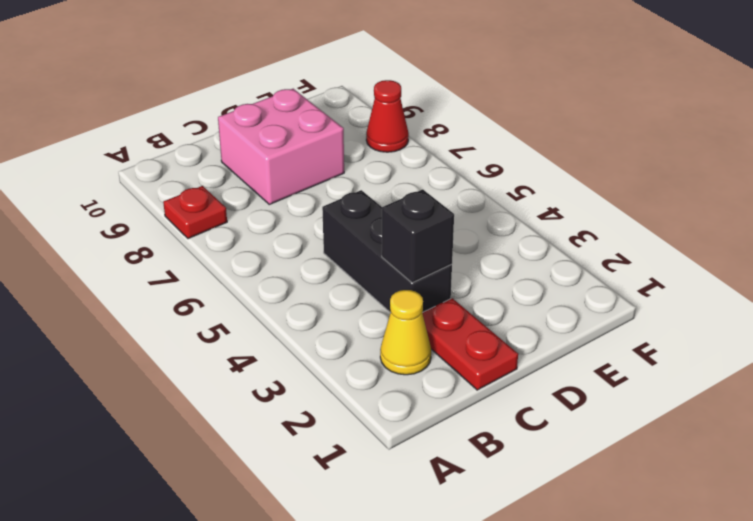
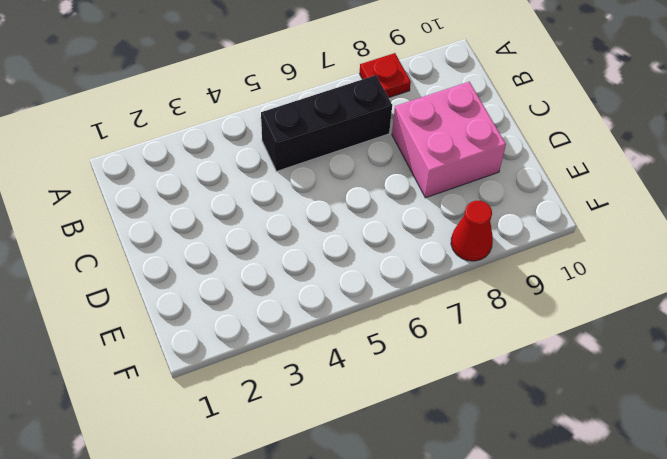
black 1x3 brick [261,75,392,171] -> black 1x3 brick moved to [322,190,452,313]
none -> yellow 1x1 cone [380,290,431,375]
none -> red 1x2 plate [422,298,518,390]

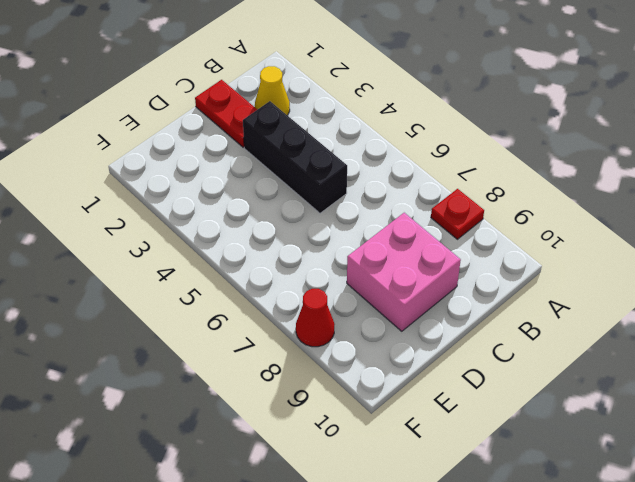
none -> black 1x1 brick [382,189,454,283]

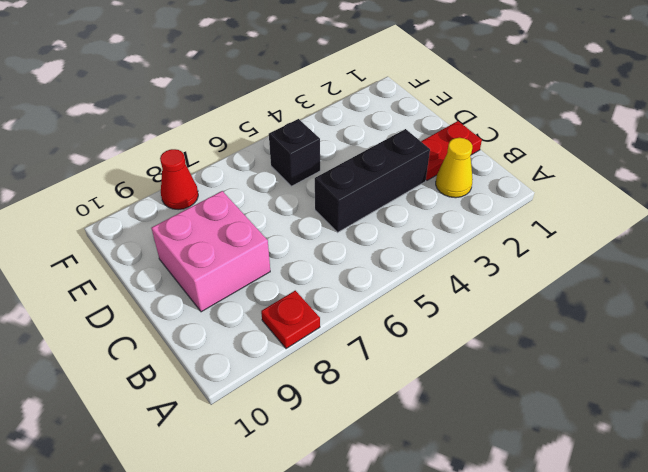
black 1x1 brick [269,119,320,186] -> black 1x1 brick moved to [382,189,454,283]

